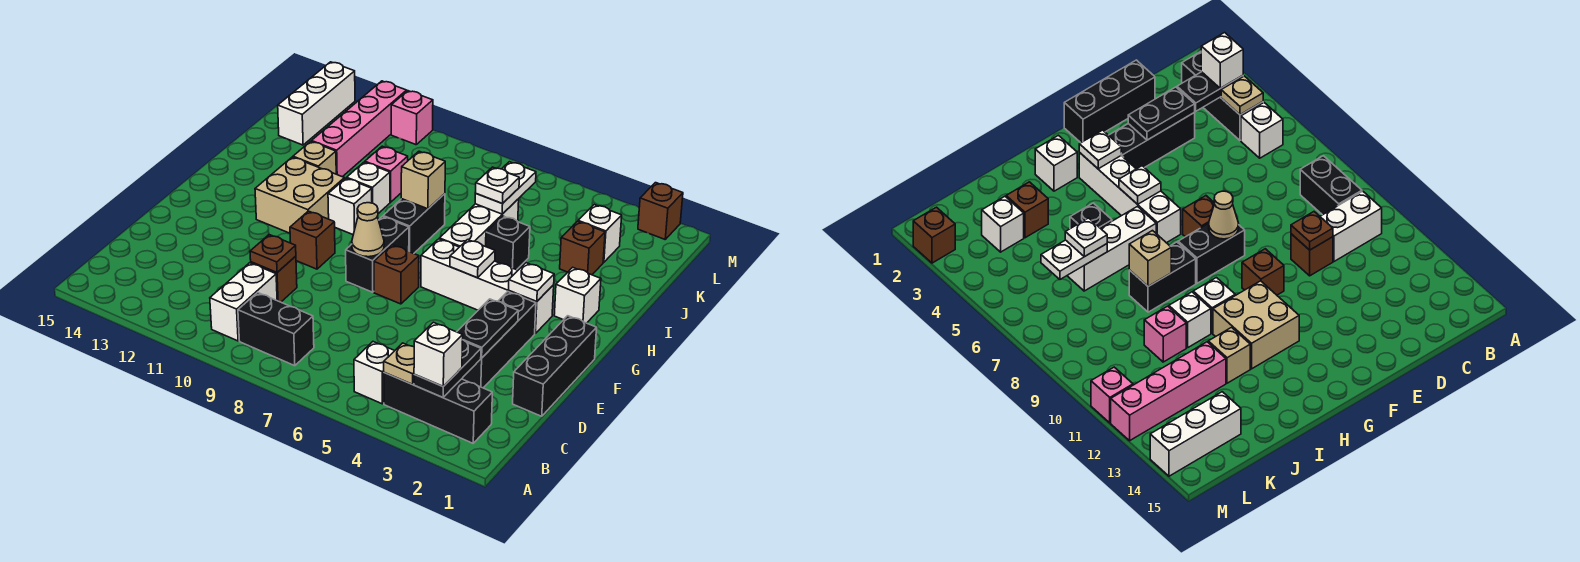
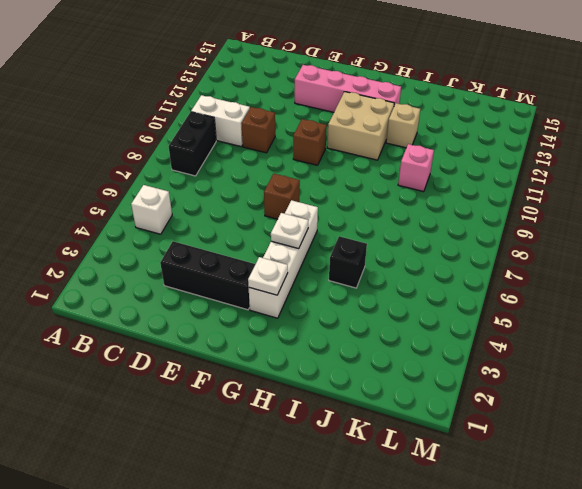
pink 1x4 brick [295,65,401,112] -> pink 1x4 brick moved to [312,81,407,177]
none -> black 1x3 brick [384,373,492,443]
none -> black 1x3 brick [513,316,597,416]
none -> black 1x2 brick [346,216,409,292]
none -> white 1x1 brick [554,267,601,323]

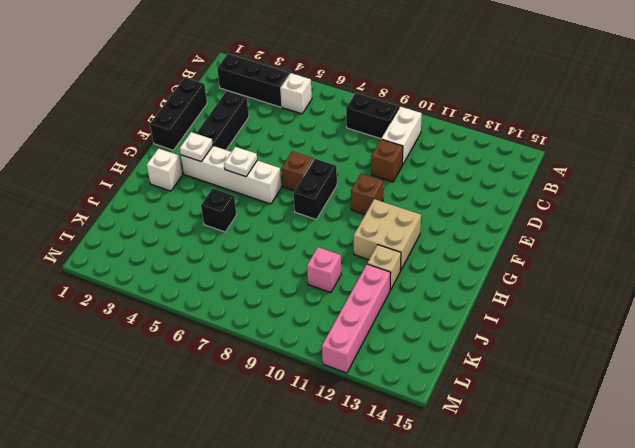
none -> white 1x3 brick [439,199,519,247]
none -> black 1x2 brick [383,194,445,253]
none -> white 1x1 brick [328,178,372,234]
none -> white 1x1 brick [347,162,390,214]

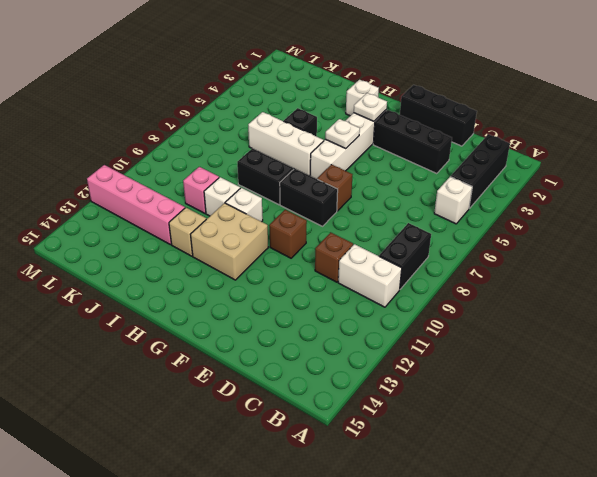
none -> brown 1x1 brick [560,221,605,275]
none -> white 1x1 brick [578,205,622,262]
none -> white 1x3 brick [278,62,355,145]
none -> brown 1x1 brick [638,183,683,239]

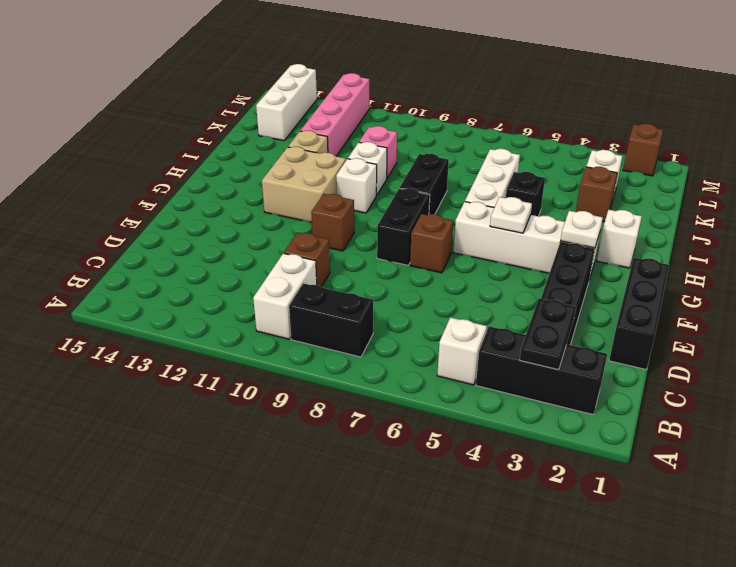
none -> pink 1x1 brick [391,91,433,145]
none -> tan 1x1 plate [384,343,414,384]
none -> black 1x2 plate [457,299,518,358]
none -> brown 1x1 plate [250,235,296,272]

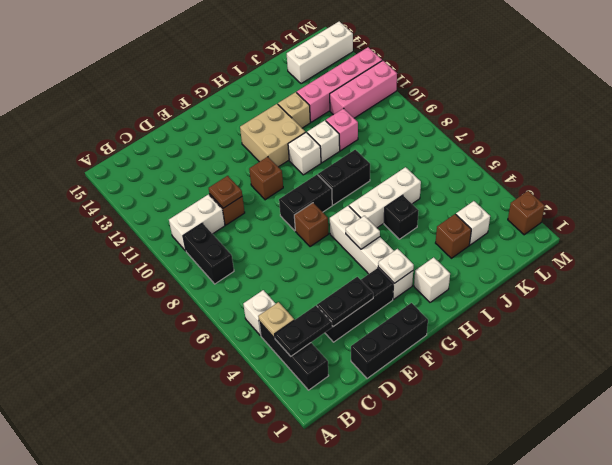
pink 1x3 brick [330,61,397,118] -> pink 1x1 brick [391,91,433,145]
none -> tan 1x1 cone [352,203,384,257]
none -> tan 1x1 brick [401,151,445,209]
none -> white 1x2 plate [475,162,536,214]
none -> white 1x1 brick [414,322,463,386]

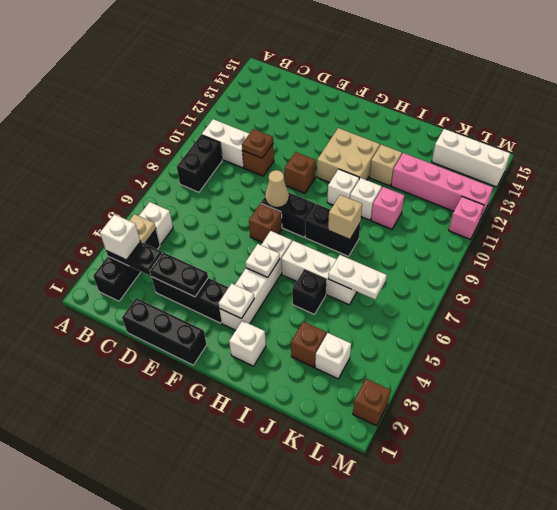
none -> white 1x1 plate [475,167,519,204]

